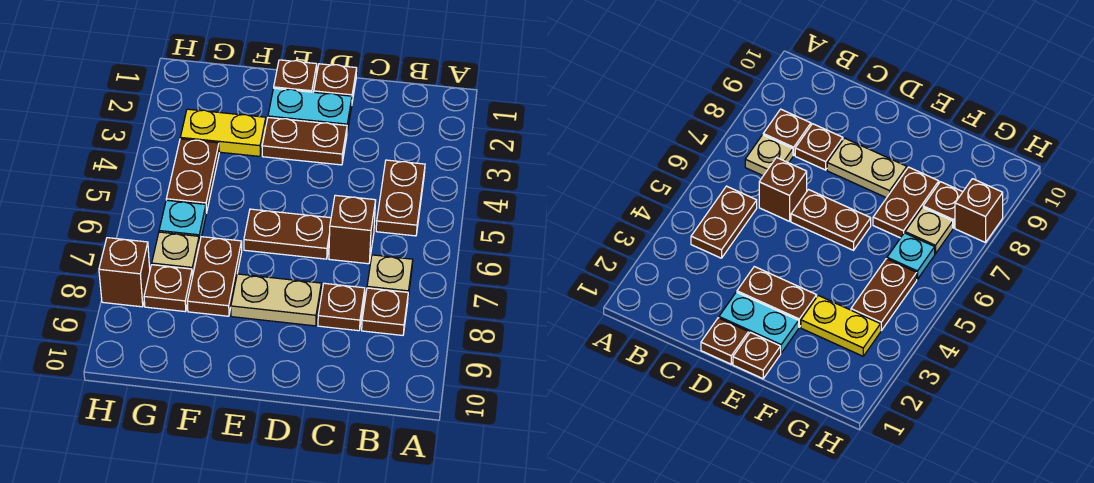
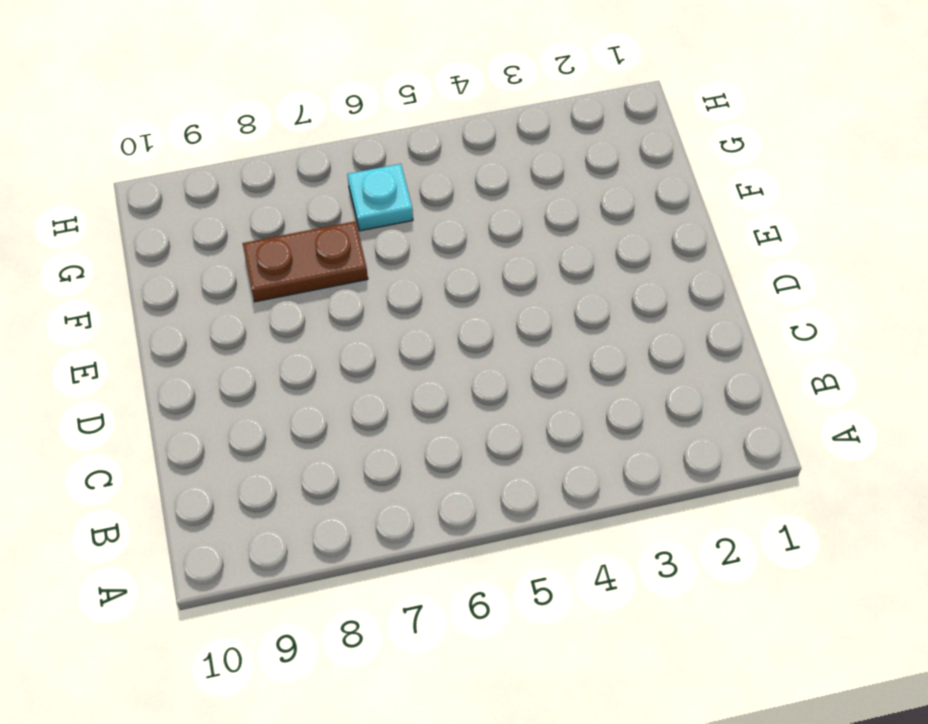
none -> brown 1x2 plate [376,160,425,236]
none -> tan 1x1 plate [367,255,413,296]
none -> brown 1x1 plate [362,288,408,335]

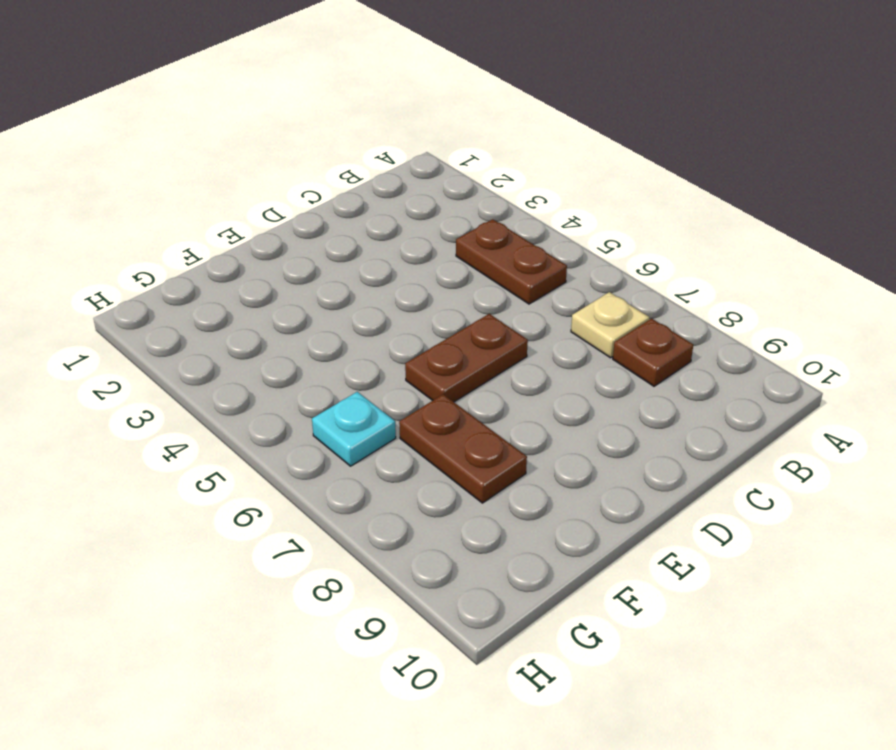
none -> brown 1x1 brick [329,195,376,264]
none -> brown 1x1 plate [318,283,365,331]
none -> brown 1x1 plate [314,64,357,101]

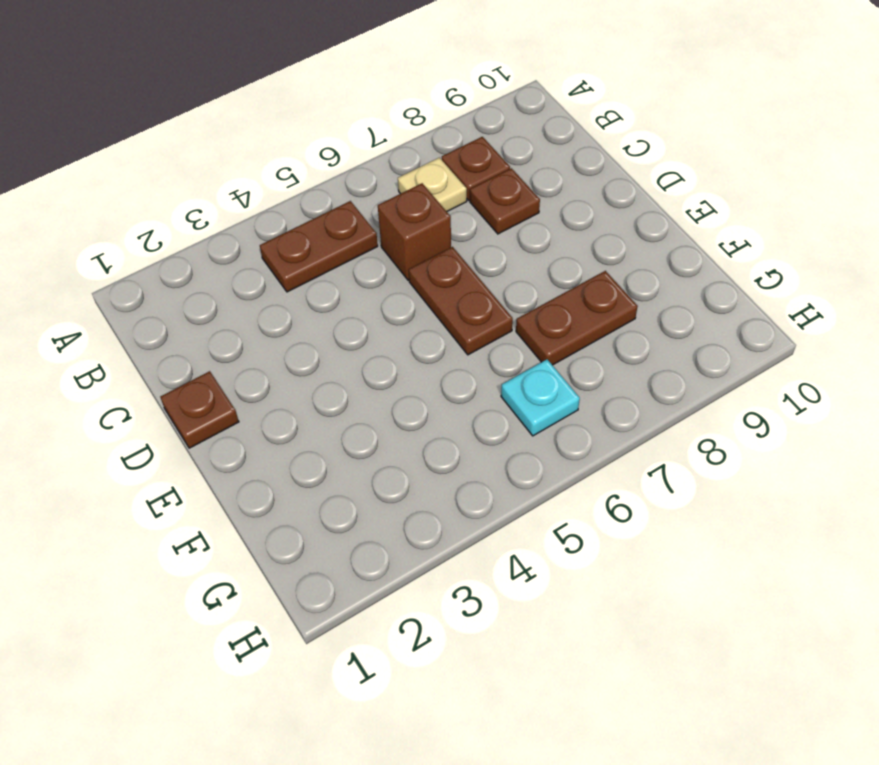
none -> cyan 1x2 plate [268,88,352,132]
none -> brown 1x2 plate [262,118,347,165]
none -> tan 1x2 plate [231,274,321,326]

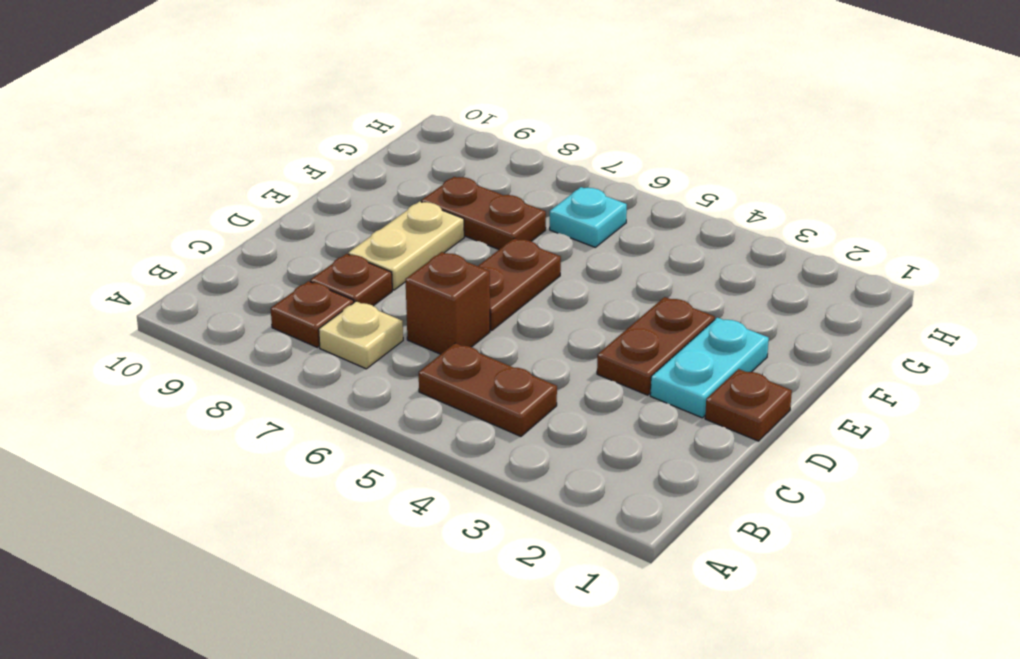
none -> brown 1x1 plate [274,60,317,92]
none -> yellow 1x2 plate [180,109,266,156]
none -> brown 1x2 plate [166,139,219,214]

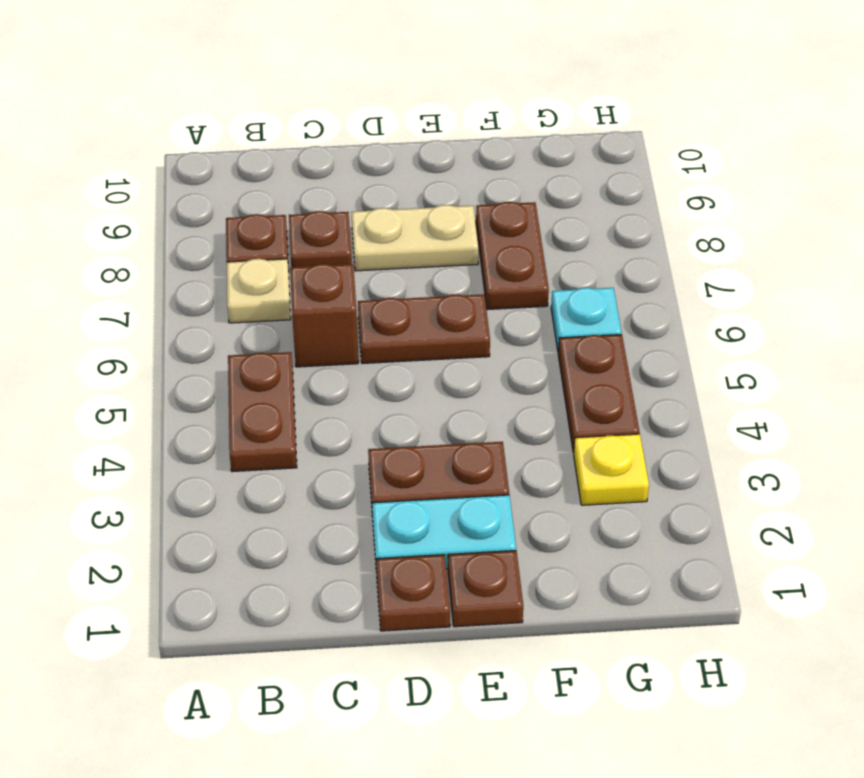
yellow 1x1 plate [574,434,649,505] -> yellow 1x2 plate [180,109,266,156]
none -> tan 1x1 plate [152,232,199,277]
none -> brown 1x1 plate [144,265,192,312]
none -> brown 1x1 brick [99,238,150,307]

